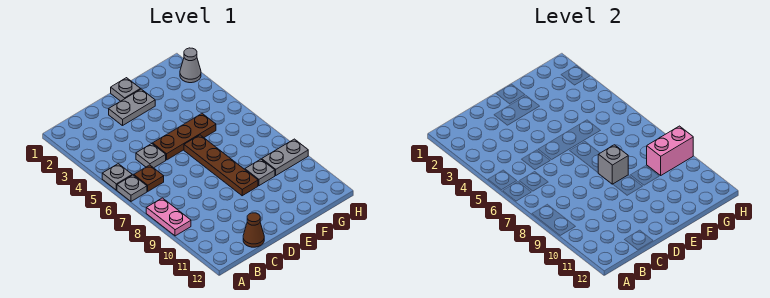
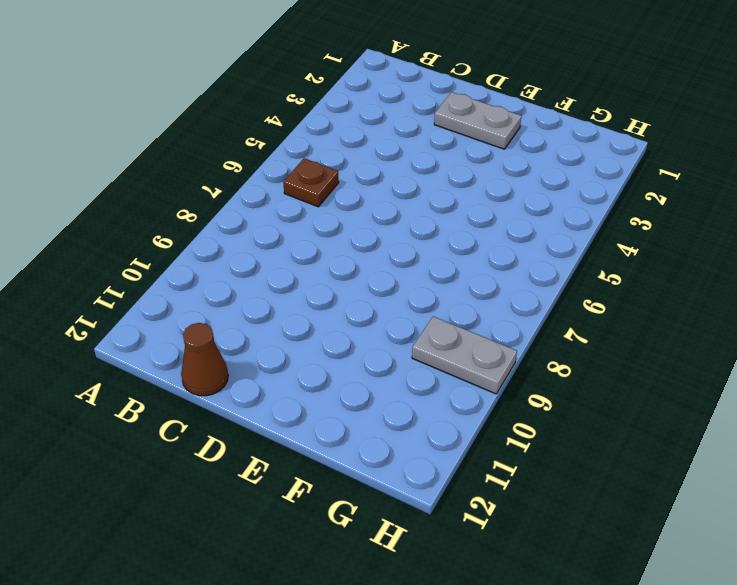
none -> grey 1x1 plate [102,164,132,190]
none -> grey 1x1 plate [117,175,147,201]
none -> pink 1x2 plate [146,198,191,236]

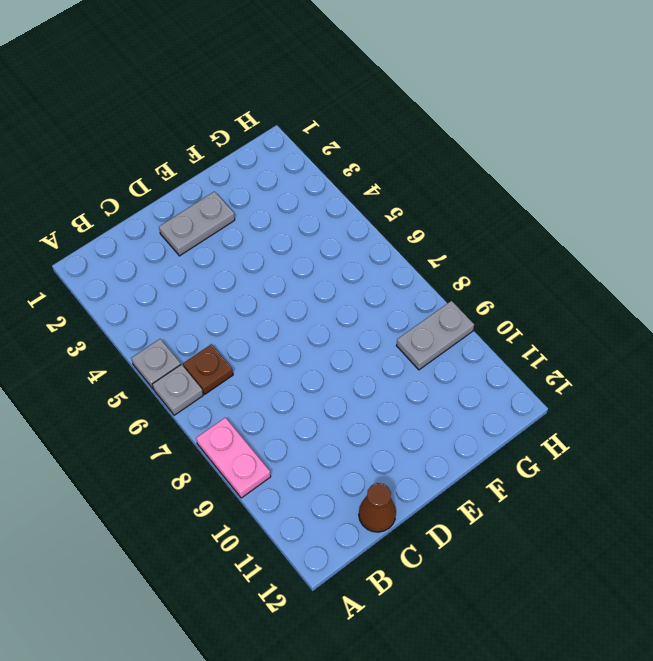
none -> grey 1x1 plate [136,144,166,168]
none -> brown 1x3 plate [153,114,216,160]
none -> grey 1x1 plate [111,78,141,101]

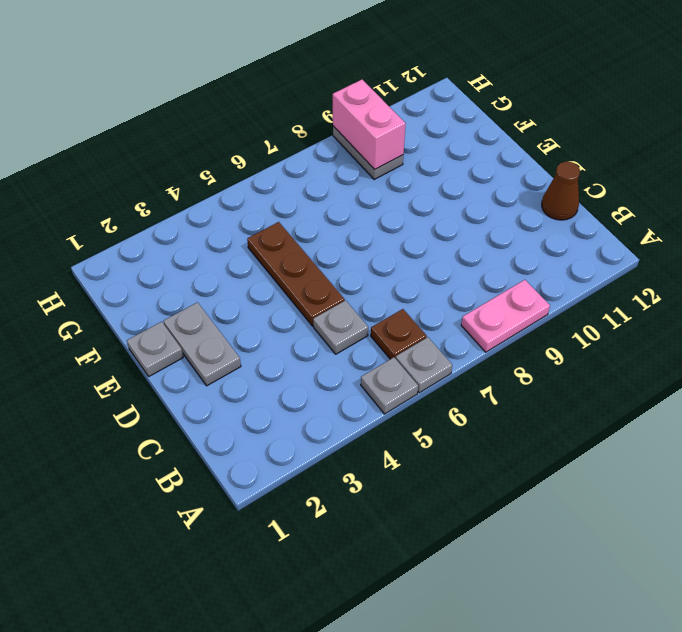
none -> brown 1x4 plate [184,135,258,196]
none -> grey 1x1 plate [245,159,275,186]
none -> grey 1x1 cone [180,48,201,83]

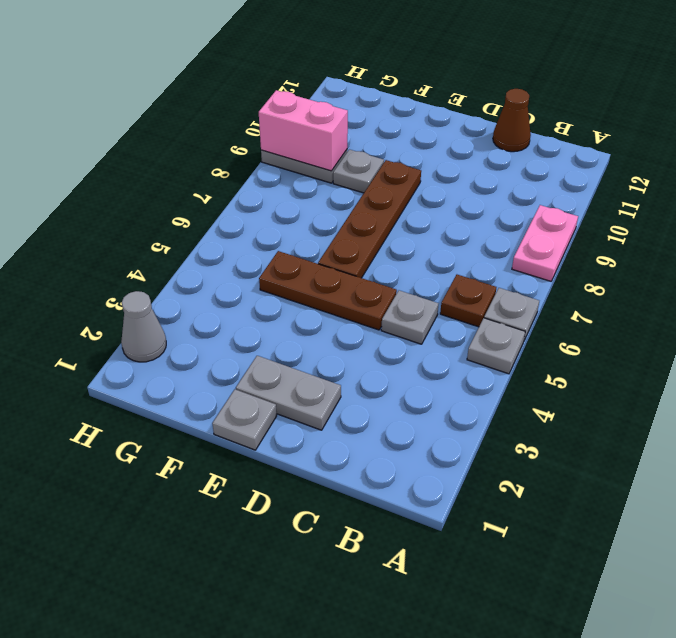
none -> grey 1x1 brick [598,145,628,184]

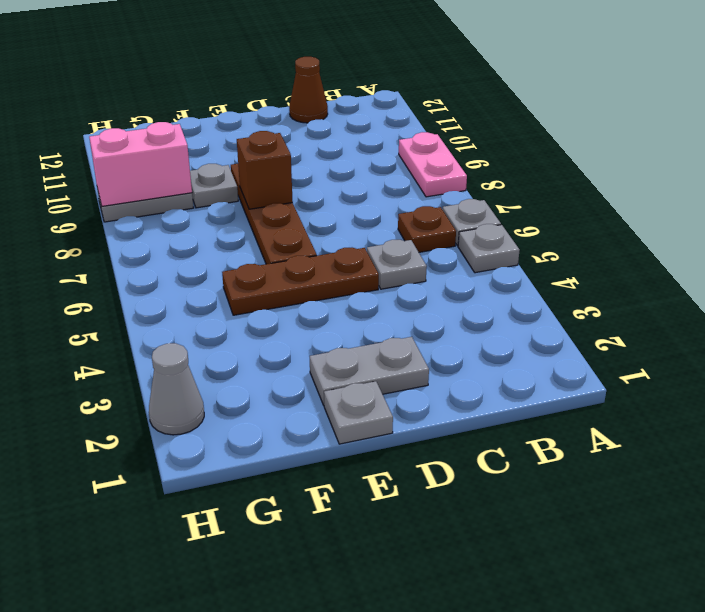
brown 1x1 brick [237,131,293,209] -> grey 1x1 brick [598,145,628,184]

